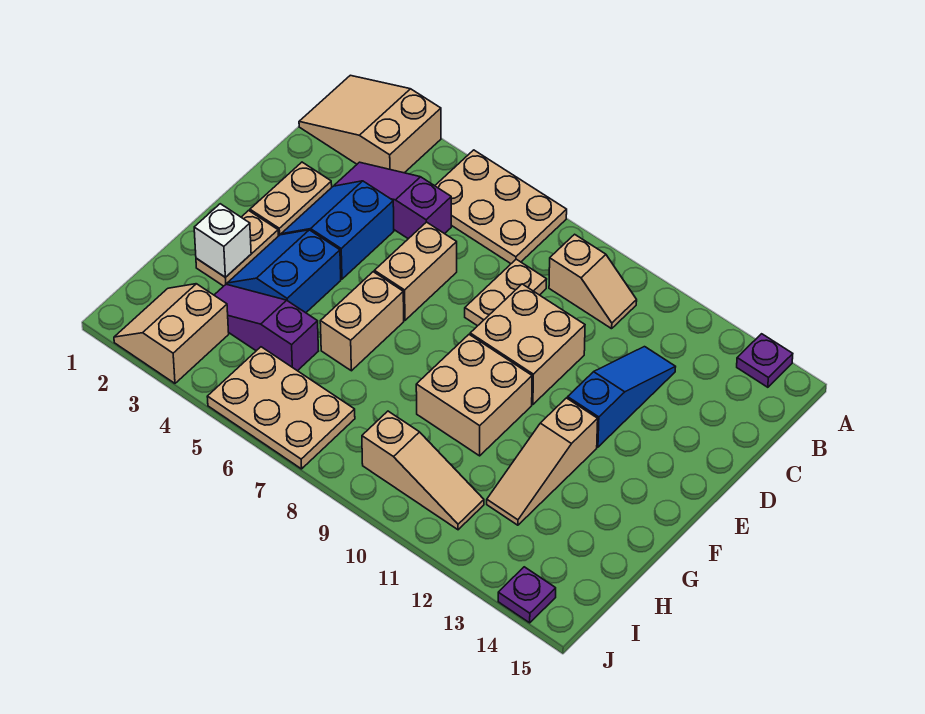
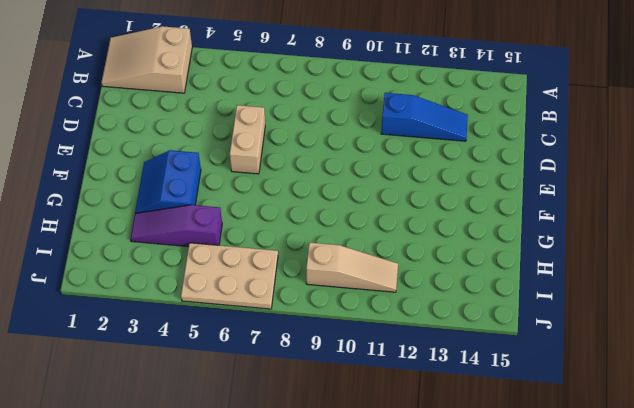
blue 1x3 slope [381,93,468,141] -> blue 1x3 slope turned to [568,347,675,447]
none -> tan 2x3 plate [435,150,567,264]
none -> purple 1x1 plate [737,334,793,387]
none -> tan 1x2 slope [549,234,637,329]

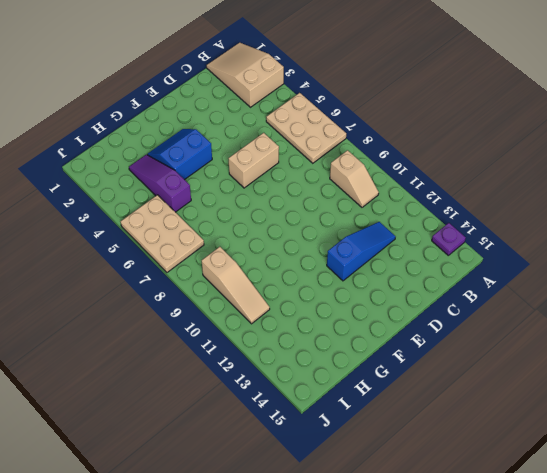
none -> purple 1x3 slope [334,162,451,239]
none -> tan 1x2 plate [465,259,547,326]
none -> tan 1x2 plate [250,162,332,236]

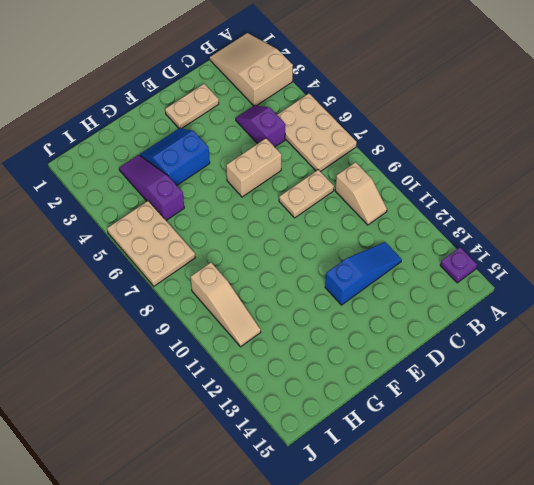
purple 1x2 slope [236,105,285,147] -> purple 1x3 slope [334,162,451,239]
none -> blue 2x2 slope [281,181,394,279]
none -> tan 2x2 brick [470,284,585,404]
none -> tan 1x2 plate [196,210,278,286]

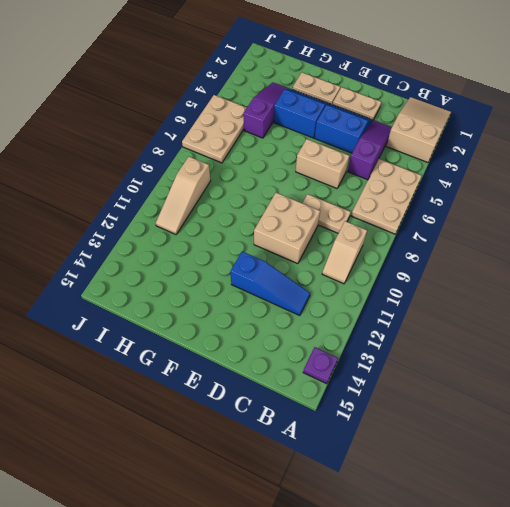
none -> tan 1x2 brick [320,272,404,371]
none -> tan 2x2 brick [416,335,532,456]
none -> tan 1x3 slope [487,398,598,525]

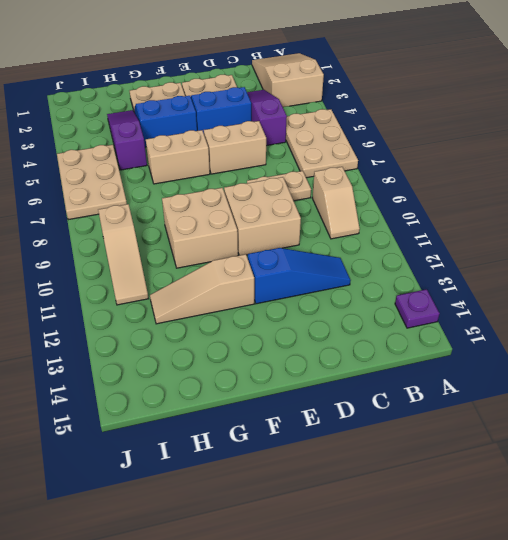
none -> tan 2x2 slope [114,284,229,383]
none -> purple 1x1 plate [498,567,556,623]
none -> white 1x1 brick [194,204,251,277]

